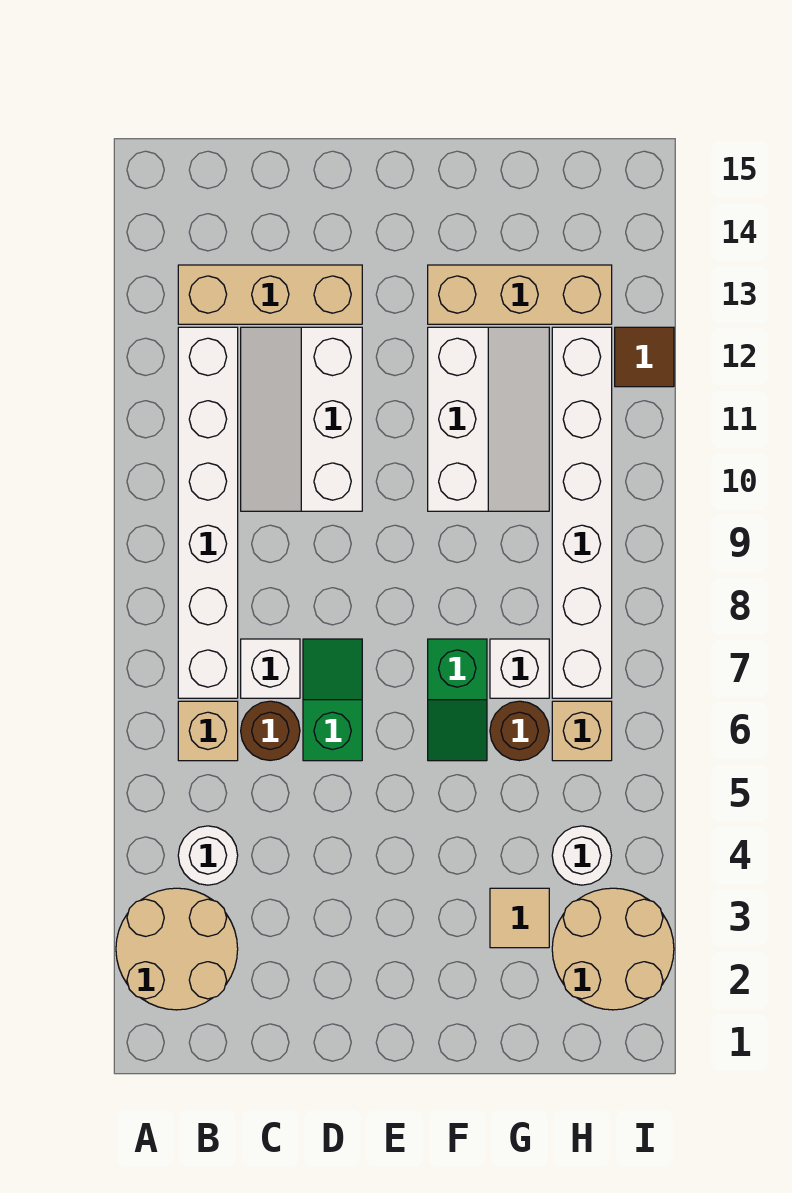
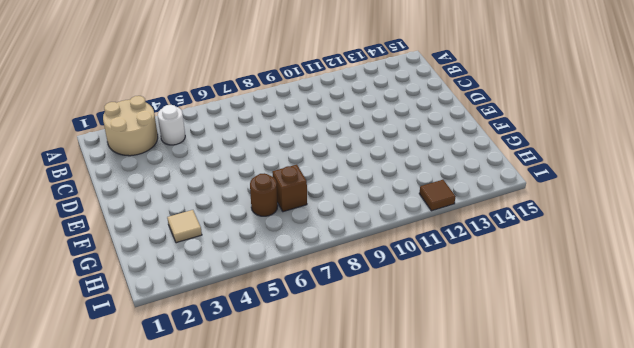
brown 1x1 brick [272,165,307,212] -> white 1x1 brick [490,639,549,698]
none -> tan 1x1 brick [178,701,238,761]
none -> white 1x6 brick [178,327,238,698]
none -> tan 1x3 brick [178,265,362,324]

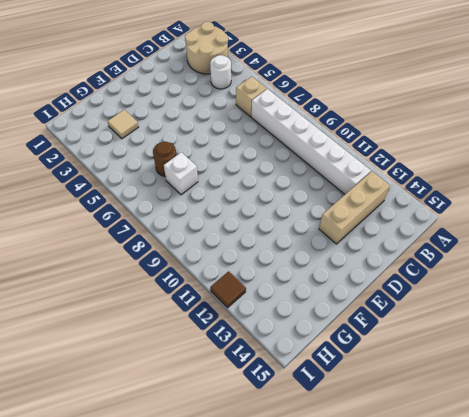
none -> brown 1x1 round brick [241,701,300,761]
none -> white 1x1 brick [241,639,300,698]
none -> white 2x3 slope [241,327,362,511]

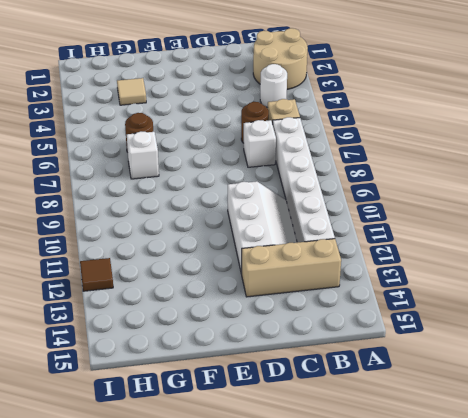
none -> green 1x2 slope [303,639,362,761]
none -> green 1x2 slope [428,639,487,761]
none -> white 2x3 slope [428,327,549,511]

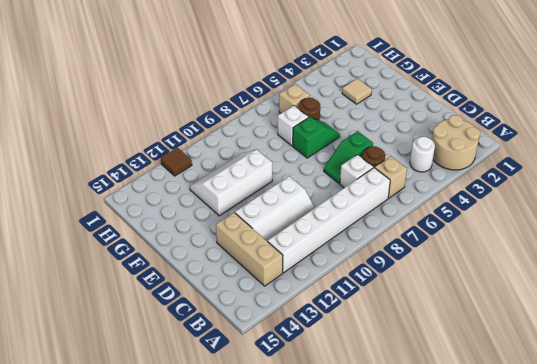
none -> tan 1x3 brick [428,265,612,324]
none -> tan 2x2 round brick [552,888,674,1010]
none -> white 1x1 round brick [552,826,612,885]

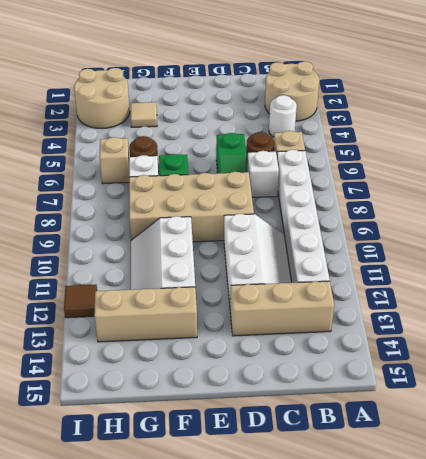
tan 2x4 brick [129,172,254,242] -> none
none -> white 1x1 round brick [552,826,612,885]
none -> white 1x6 brick [552,327,612,698]

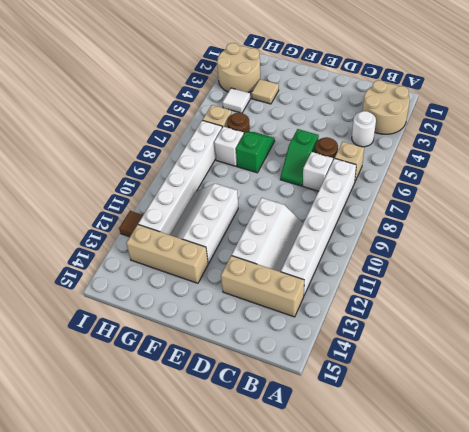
white 1x1 tile [222,88,250,113] -> white 1x1 round brick [552,826,612,885]

